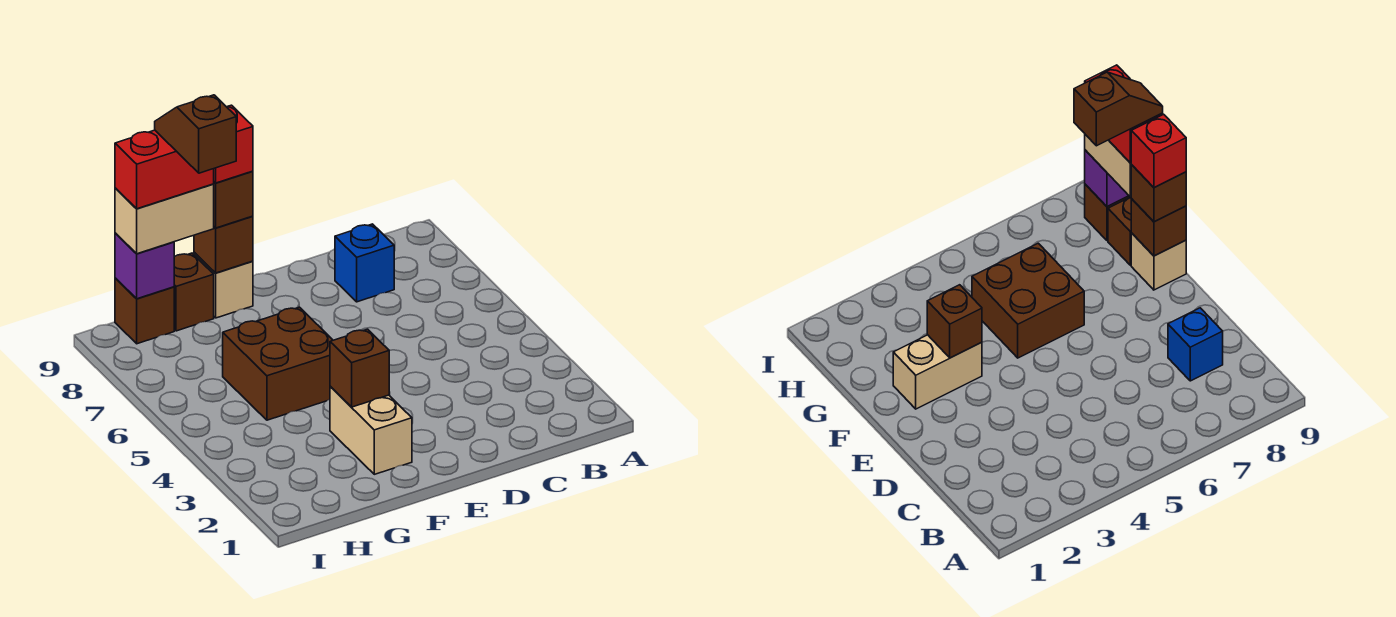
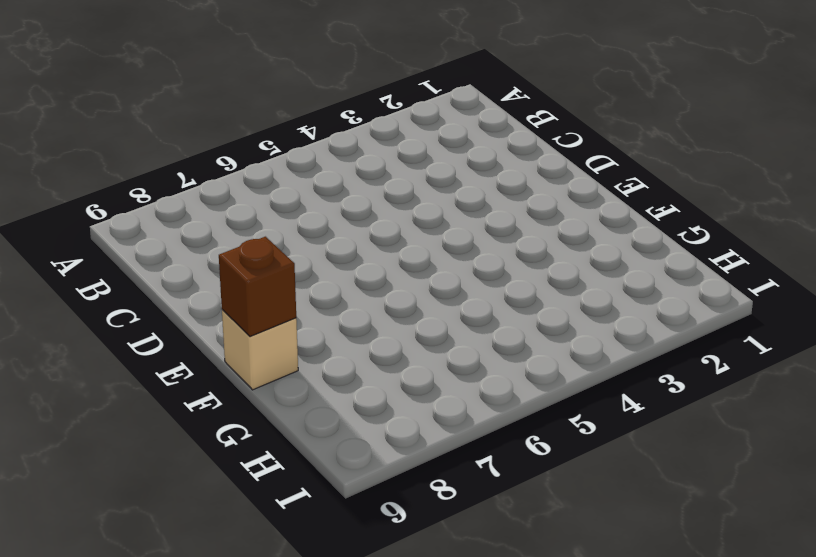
none -> blue 1x1 brick [335,224,394,302]
none -> tan 1x2 brick [330,386,412,474]
none -> brown 2x2 brick [223,307,333,420]

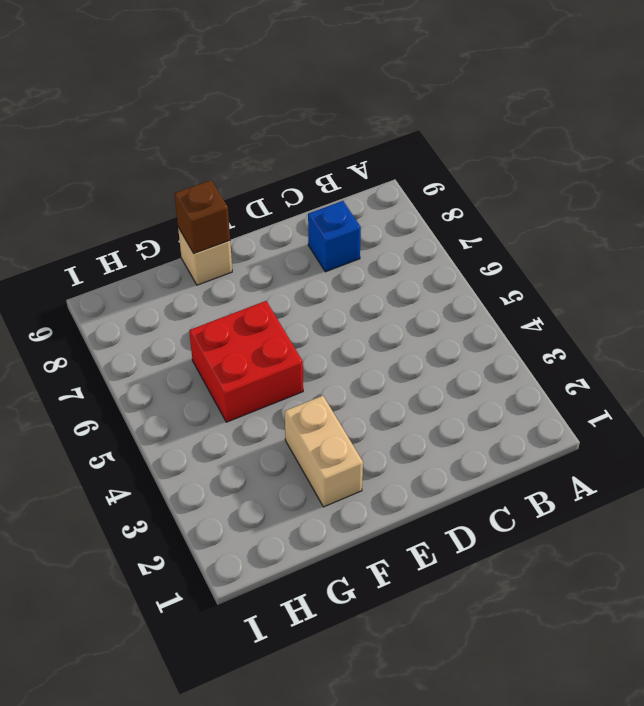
red 2x2 brick [189,301,303,422] -> brown 2x2 brick [223,307,333,420]
none -> brown 1x1 brick [174,253,214,331]
none -> brown 1x1 brick [115,278,174,344]
none -> brown 1x1 brick [330,329,389,407]

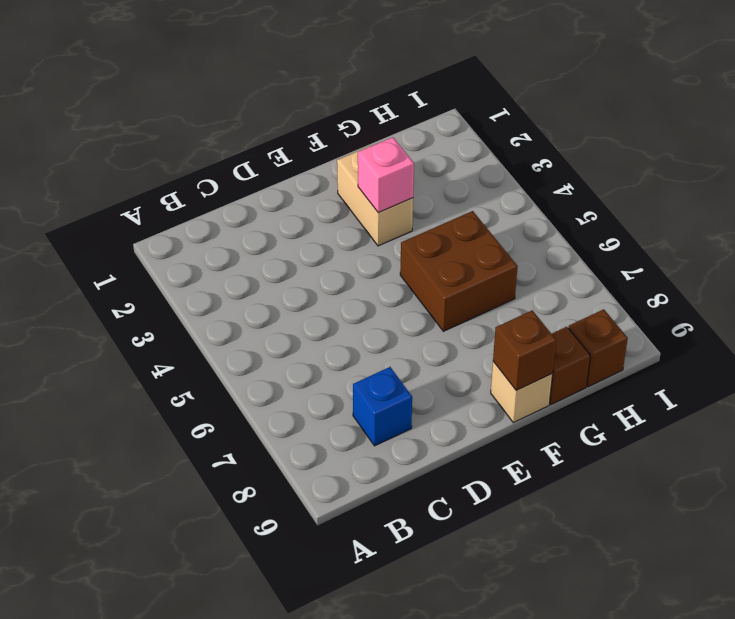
pink 1x1 brick [358,137,414,213] -> brown 1x1 brick [330,329,389,407]
none -> purple 1x1 brick [115,233,174,299]
none -> brown 1x1 brick [214,171,253,228]
none -> tan 1x2 brick [115,184,214,254]

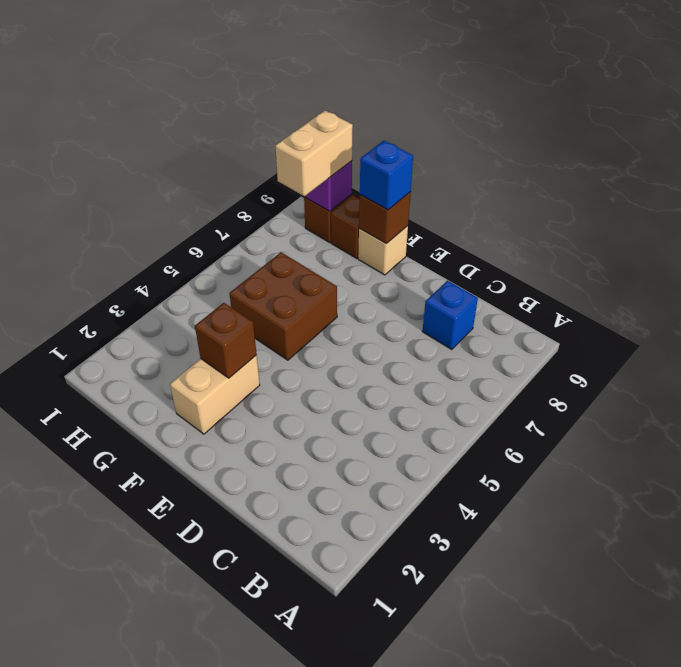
blue 1x1 brick [360,141,413,210] -> brown 1x1 brick [214,171,253,228]
tan 1x2 brick [276,111,353,196] -> tan 1x2 brick turned to [115,184,214,254]
none -> red 1x1 brick [214,105,253,183]
none -> red 1x2 brick [115,130,214,209]
none -> brown 1x2 slope [155,95,236,173]

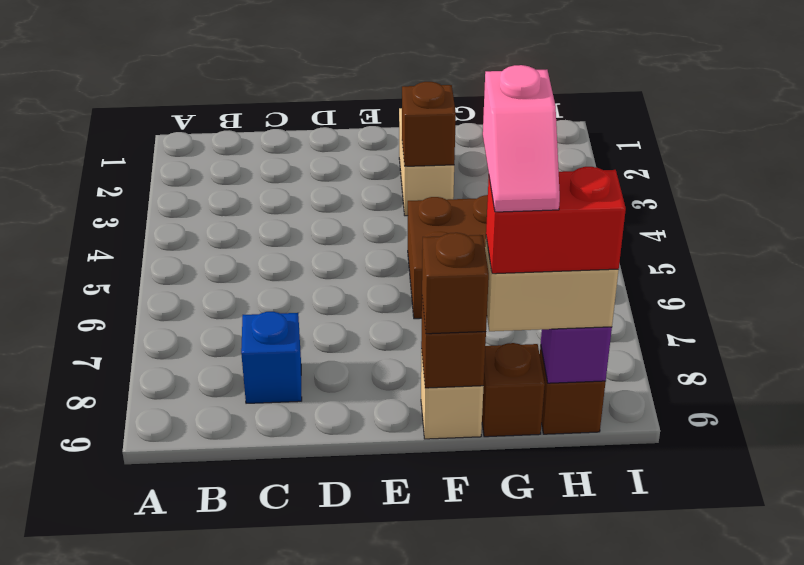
pink 1x2 slope [483,65,560,212] -> brown 1x2 slope [155,95,236,173]
none -> red 1x1 brick [214,105,253,183]

